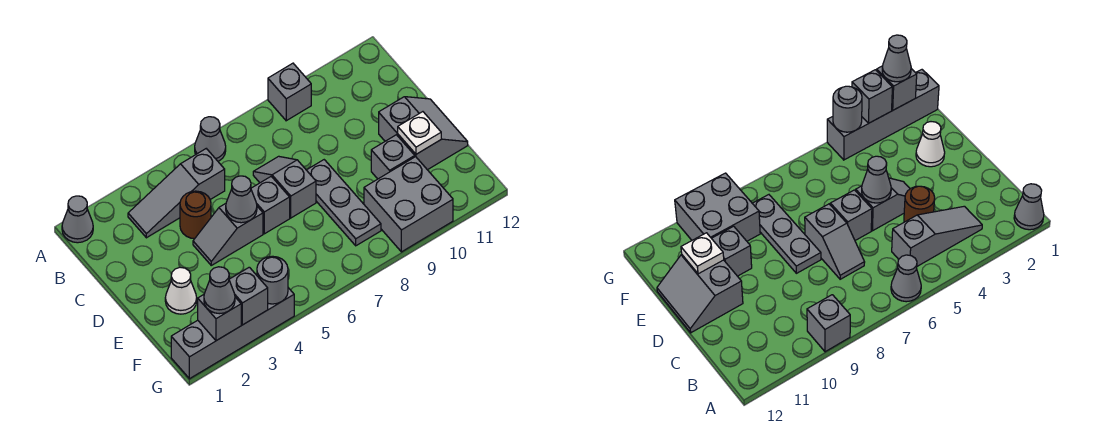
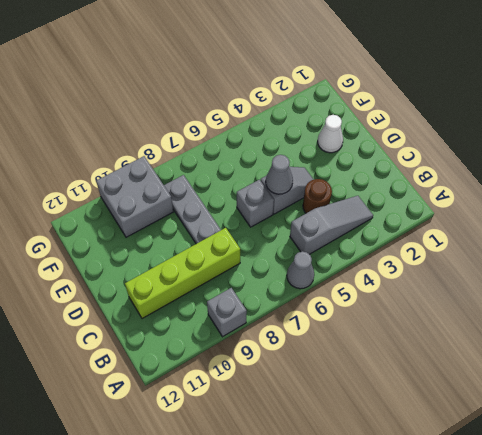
lime 1x4 brick [125,228,240,319] -> none
none -> grey 1x1 cone [62,196,93,243]
none -> grey 1x2 slope [253,156,316,218]
none -> grey 2x2 slope [379,97,468,170]

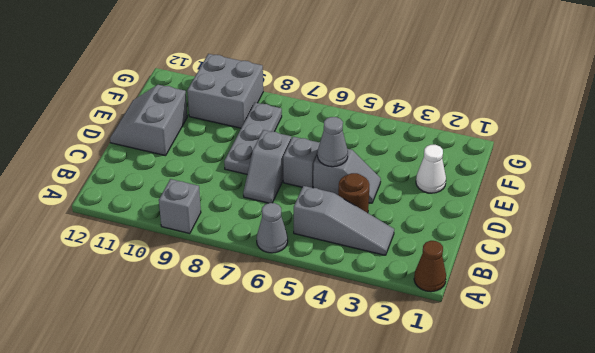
brown 1x1 cone [414,241,446,292] -> grey 1x1 cone [62,196,93,243]
none -> grey 1x1 brick [371,135,415,179]
none -> grey 1x4 brick [171,288,294,379]
none -> white 1x1 plate [398,112,441,154]

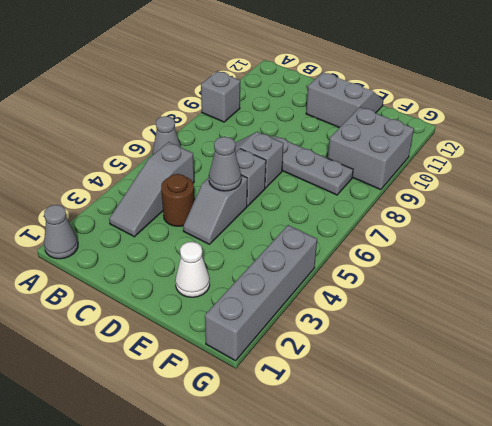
none -> grey 1x1 brick [371,135,415,179]
none -> white 1x1 plate [398,112,441,154]
none -> grey 1x1 brick [198,295,241,341]

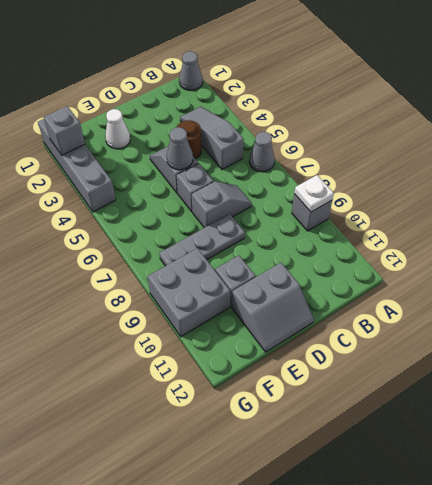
white 1x1 plate [294,175,334,212] -> white 1x1 plate moved to [398,112,441,154]
none -> grey 1x1 brick [229,267,268,325]
none -> grey 1x1 round brick [257,256,288,304]
none -> grey 1x1 cone [204,267,235,314]

